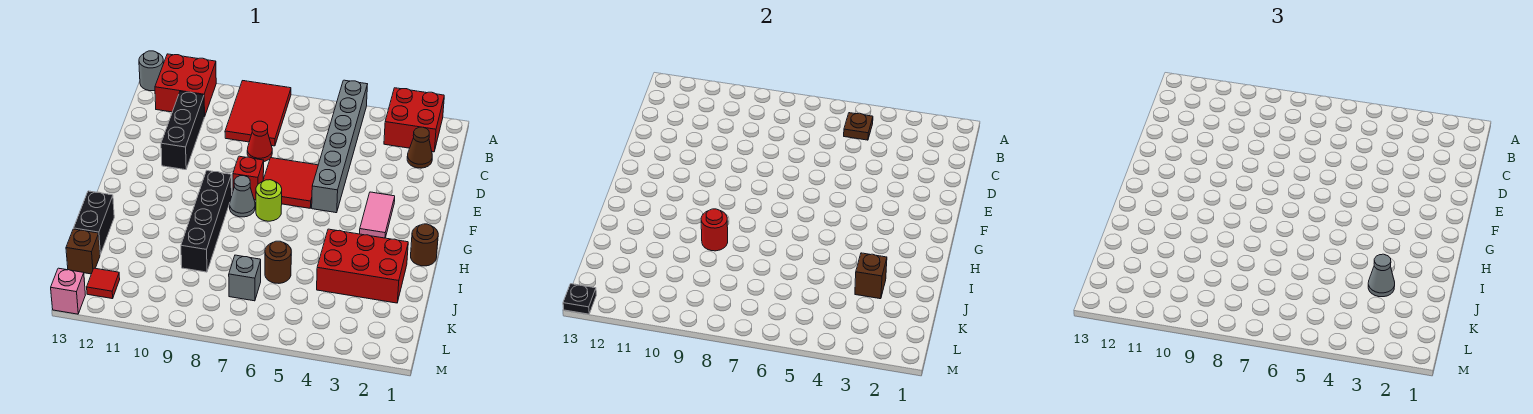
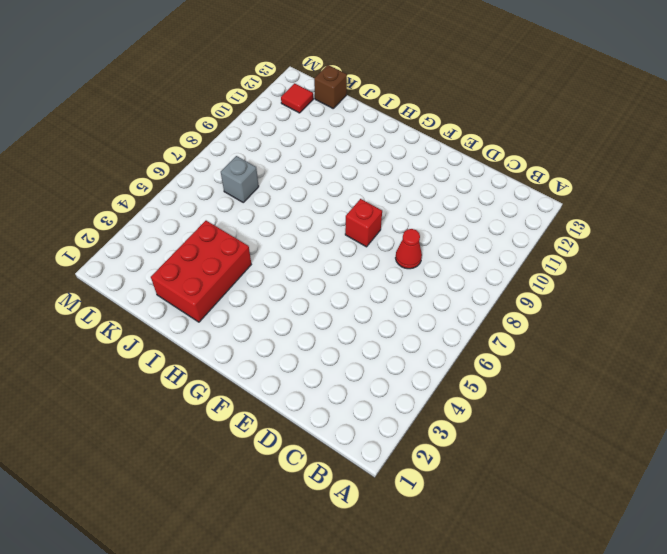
none -> red 2x2 brick [384,88,444,152]
none -> grey 1x6 brick [312,80,367,213]
none -> red 2x3 tile [225,81,291,146]

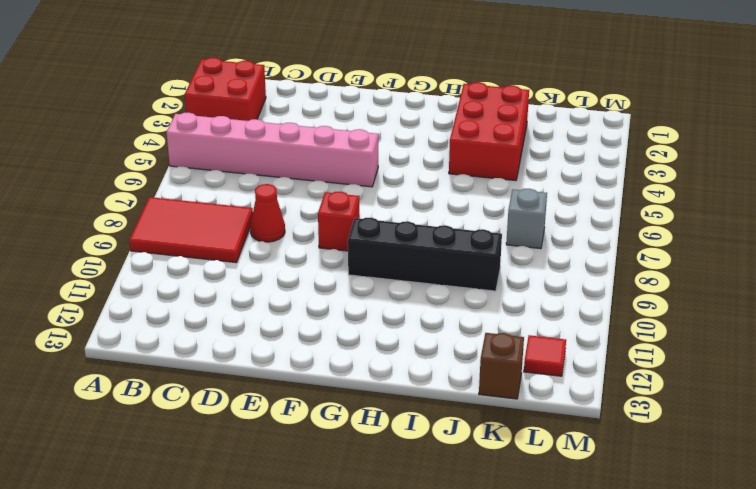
pink 1x6 brick [167,113,378,187] -> grey 1x6 brick [312,80,367,213]
none -> red 2x2 brick [155,54,216,117]
none -> grey 1x1 round brick [139,51,164,91]
none -> brown 1x1 cone [407,127,432,168]

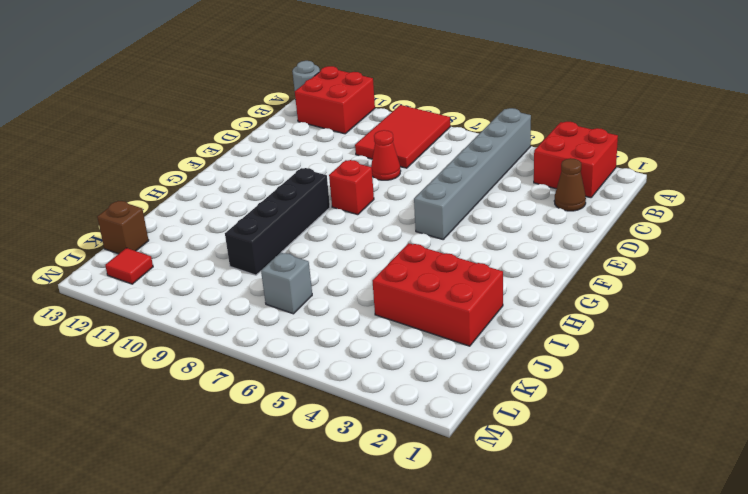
none -> black 1x3 brick [161,92,204,170]
none -> red 2x2 tile [263,158,318,208]
none -> pink 1x2 tile [360,192,395,238]

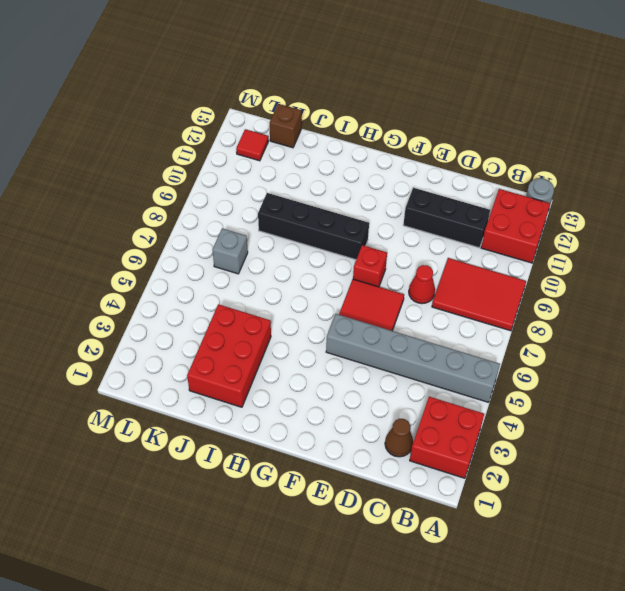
none -> pink 1x2 tile [360,192,395,238]
none -> lime 1x1 round brick [256,180,282,221]
none -> grey 1x1 cone [230,176,255,217]

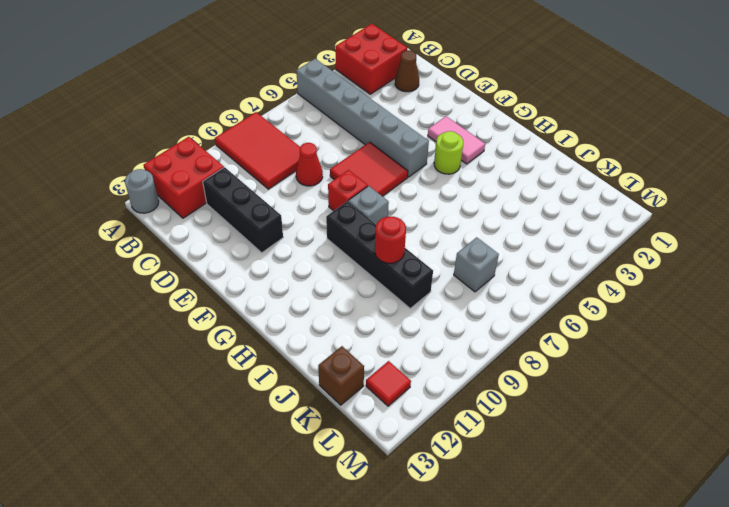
lime 1x1 round brick [434,131,463,174] -> lime 1x1 round brick moved to [256,180,282,221]
grey 1x1 brick [348,186,389,224] -> grey 1x1 cone [230,176,255,217]
none -> brown 1x1 round brick [411,224,438,266]
none -> red 2x3 brick [317,229,408,303]
none -> black 1x2 brick [74,191,114,254]

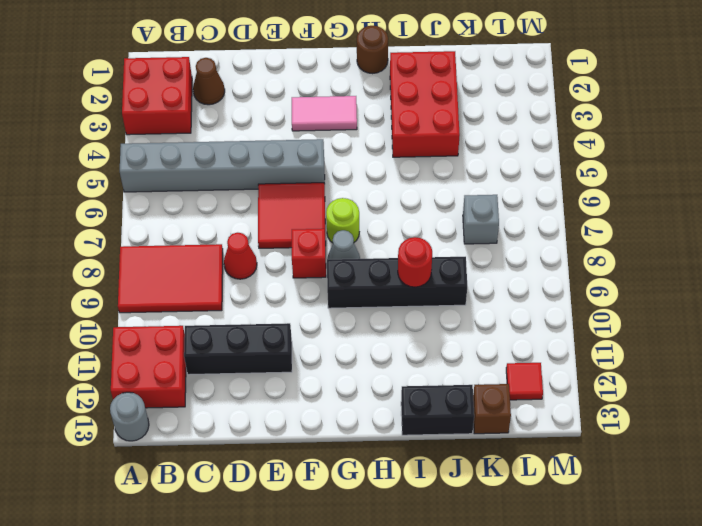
none -> brown 1x1 round brick [265,241,291,283]
none -> pink 1x1 brick [51,268,85,314]
none -> brown 1x1 plate [844,113,873,140]

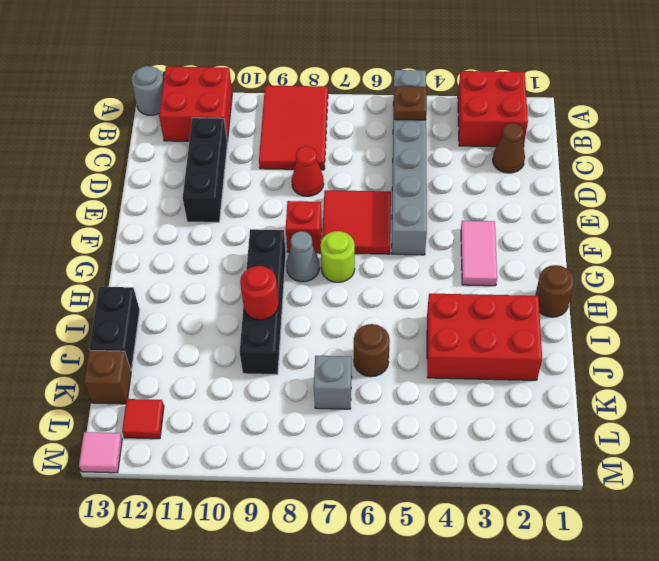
pink 1x1 tile [79,432,122,473] -> pink 1x1 brick [51,268,85,314]
none -> brown 1x1 brick [855,253,887,299]
none -> black 1x1 plate [563,284,596,314]
none -> grey 1x1 cone [1368,254,1395,297]

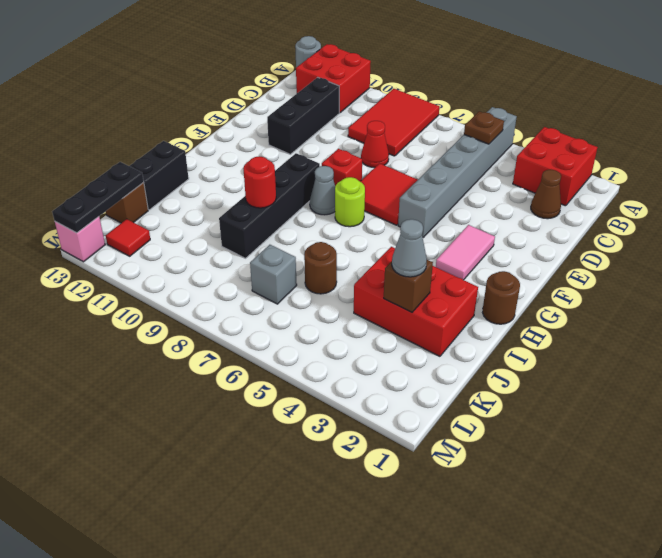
black 1x3 plate [52,162,144,233] -> black 1x1 plate [563,284,596,314]

